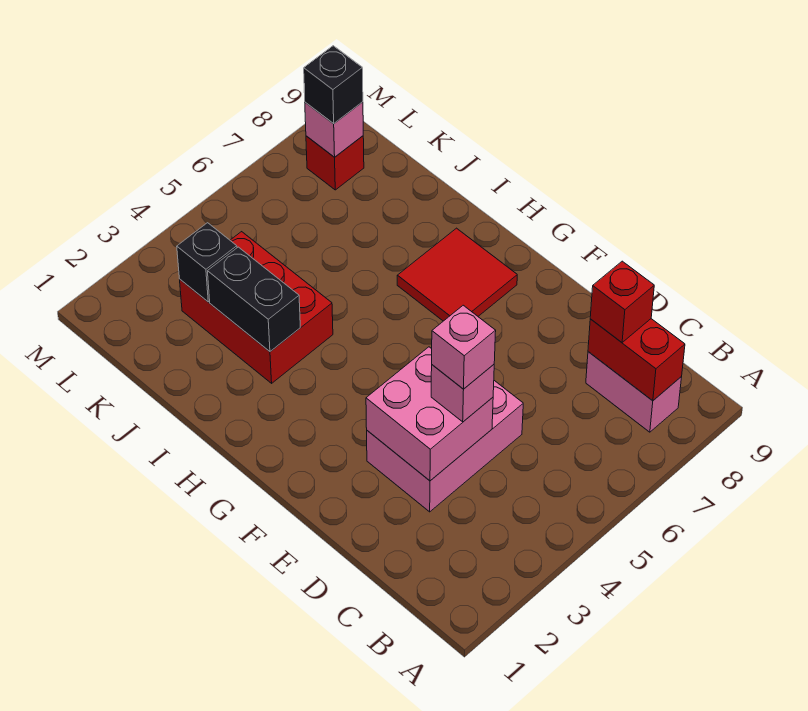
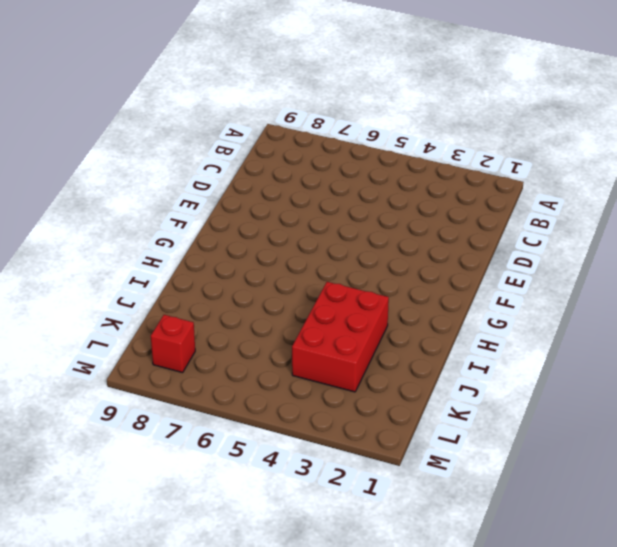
none -> pink 1x2 brick [586,352,682,432]
none -> pink 2x3 brick [367,381,523,512]
none -> red 2x2 tile [397,228,517,321]

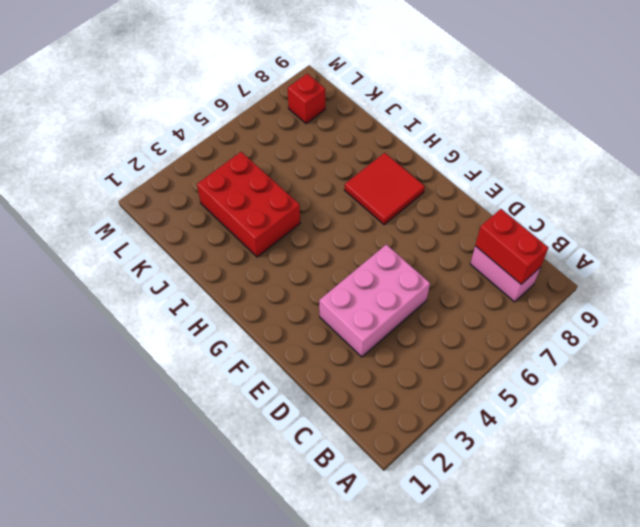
none -> pink 2x2 brick [366,347,493,481]
none -> black 1x2 brick [208,247,300,351]
none -> black 1x1 brick [177,223,237,302]

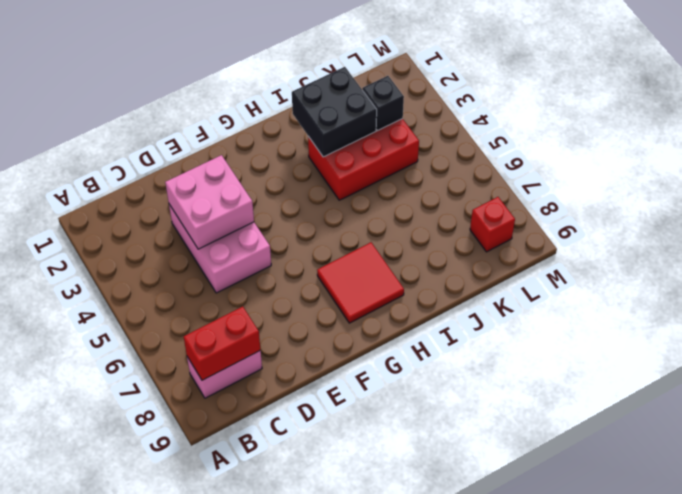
black 2x2 brick [292,67,377,157] -> black 1x2 brick [208,247,300,351]
none -> pink 1x1 brick [305,102,363,157]
none -> red 1x1 brick [590,261,654,342]
none -> pink 1x1 brick [431,365,494,422]

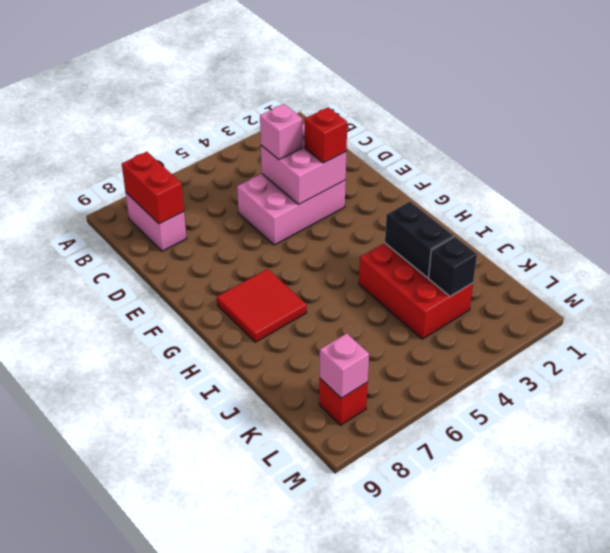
red 1x1 brick [305,107,347,163] -> red 1x1 brick moved to [590,261,654,342]
none -> black 1x1 brick [304,46,363,124]
none -> pink 1x1 brick [432,305,496,389]

